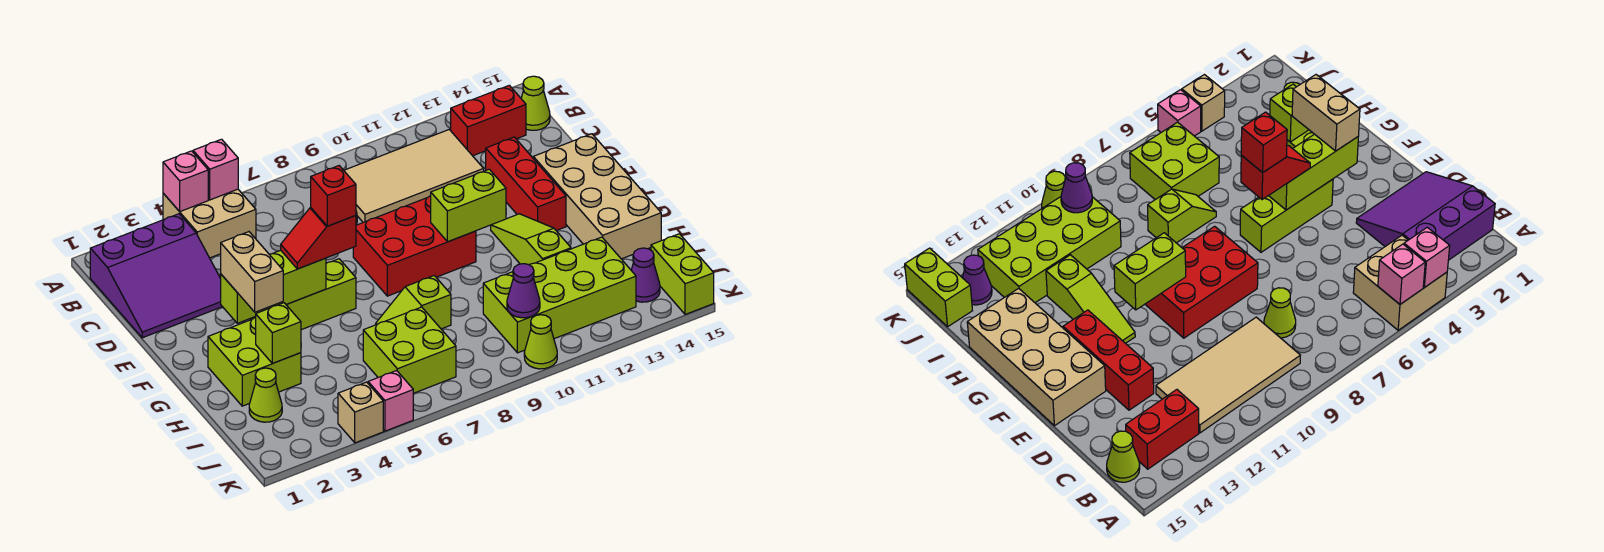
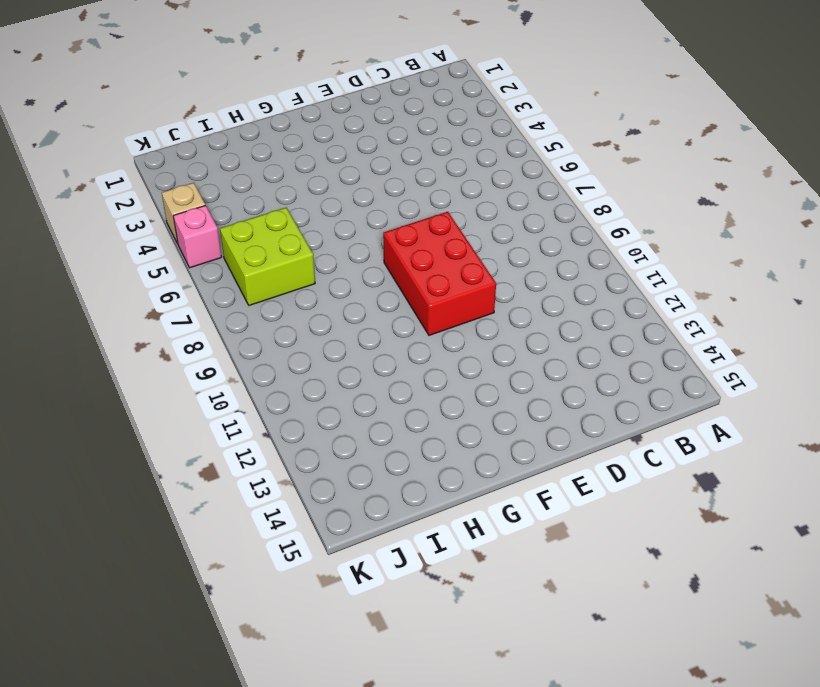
none -> tan 2x2 brick [163,189,256,258]
none -> purple 3x3 slope [90,214,222,338]
none -> tan 2x4 tile [344,130,484,222]
none -> red 1x2 brick [451,85,526,156]

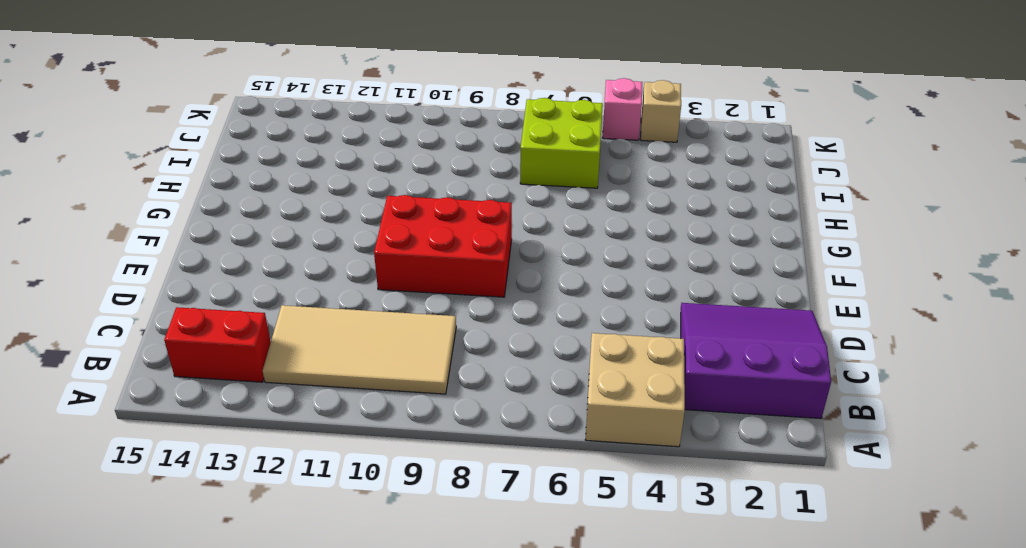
none -> lime 1x1 cone [521,76,550,130]
none -> lime 1x1 cone [1264,288,1296,338]
none -> red 1x3 brick [486,137,566,231]
none -> tan 2x4 brick [533,134,661,259]

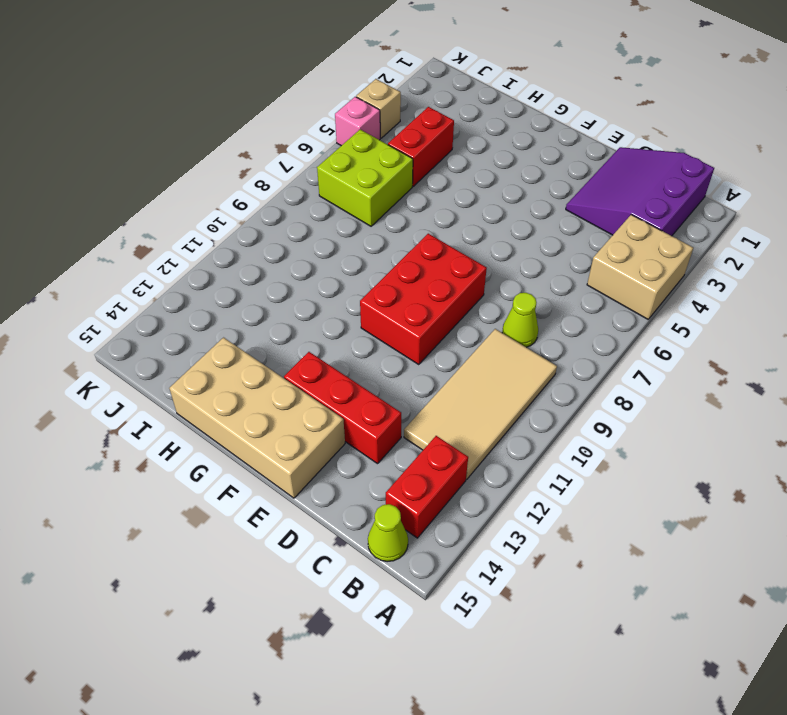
red 1x2 brick [388,107,454,186] -> none
none -> lime 1x3 brick [251,259,356,330]
none -> lime 1x3 slope [491,214,571,265]
none -> lime 2x2 brick [208,317,301,406]
none -> lime 1x2 slope [376,276,451,329]

